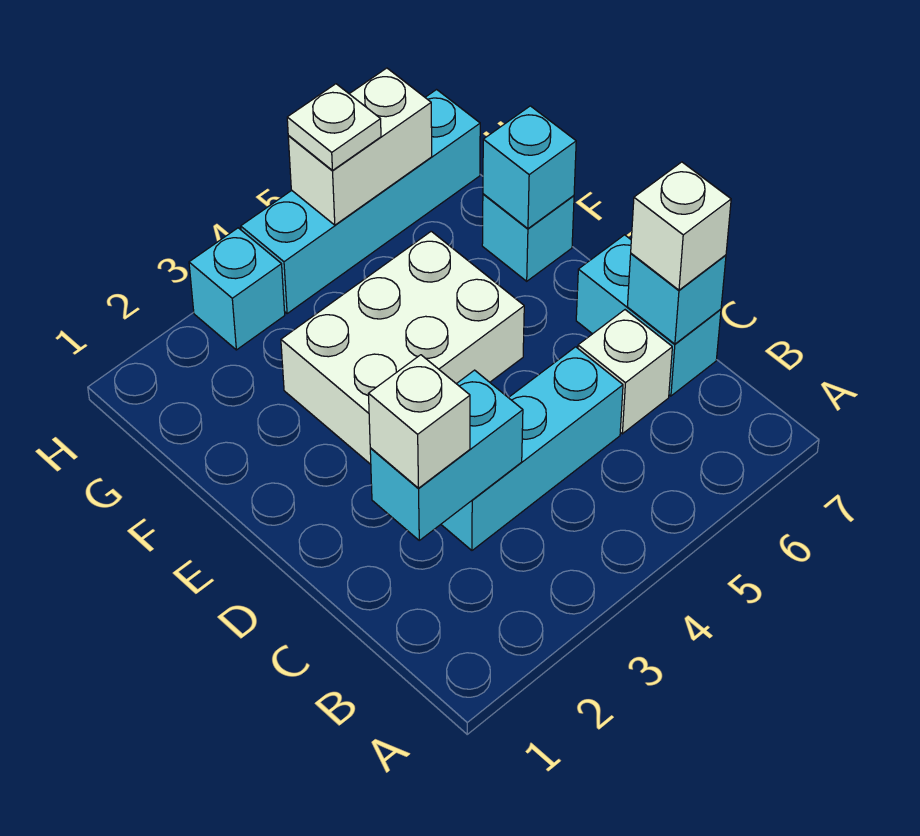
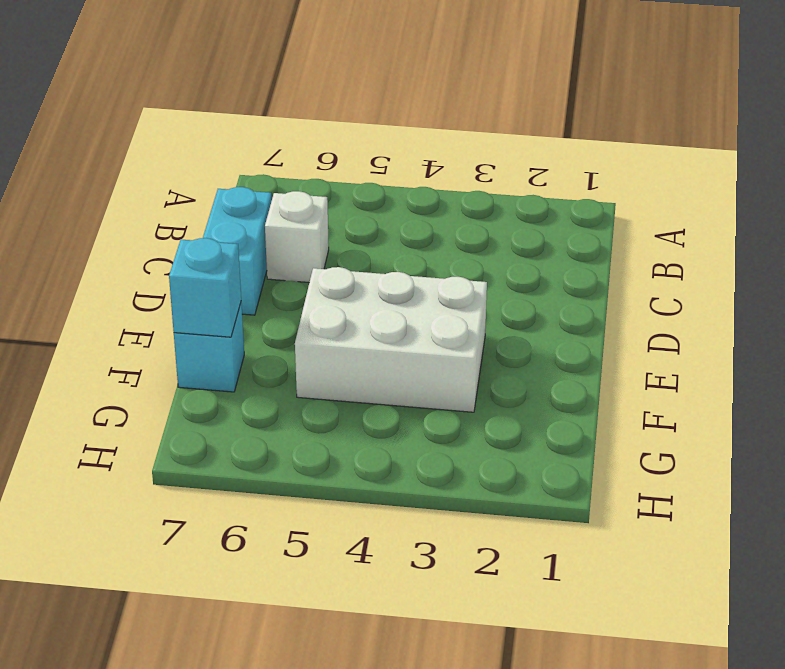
none -> cyan 1x3 brick [441,347,623,550]
none -> cyan 1x1 brick [189,228,285,350]
none -> cyan 1x4 brick [241,90,480,314]

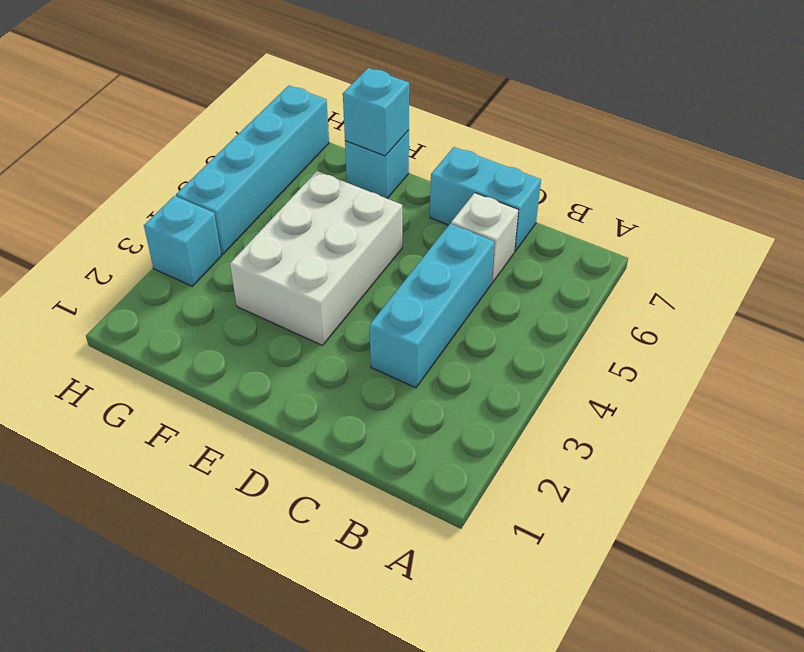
none -> cyan 1x2 brick [370,370,523,540]
none -> cyan 1x1 brick [627,254,726,344]
none -> white 1x2 brick [288,68,432,225]

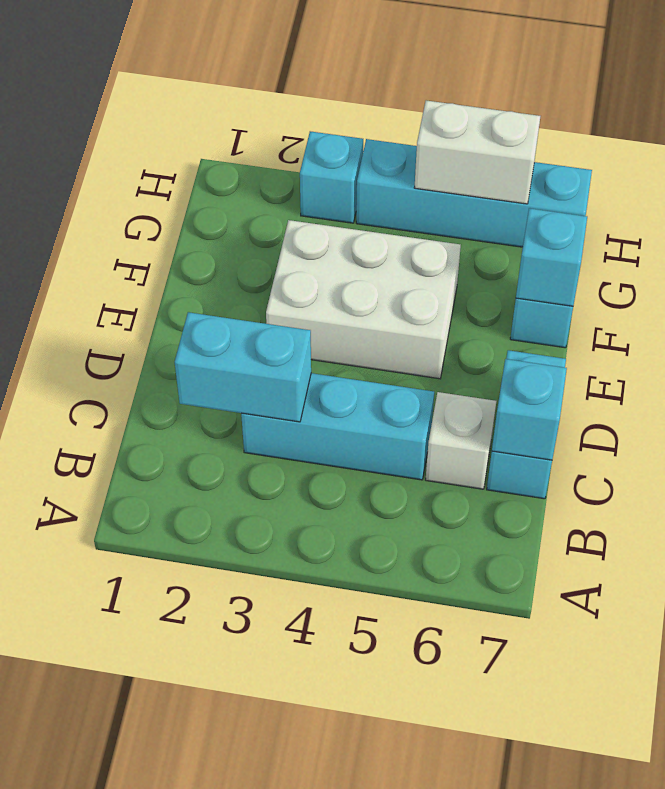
none -> white 1x1 brick [369,355,470,488]
none -> white 1x1 brick [631,162,731,290]
none -> white 1x1 plate [287,84,381,170]

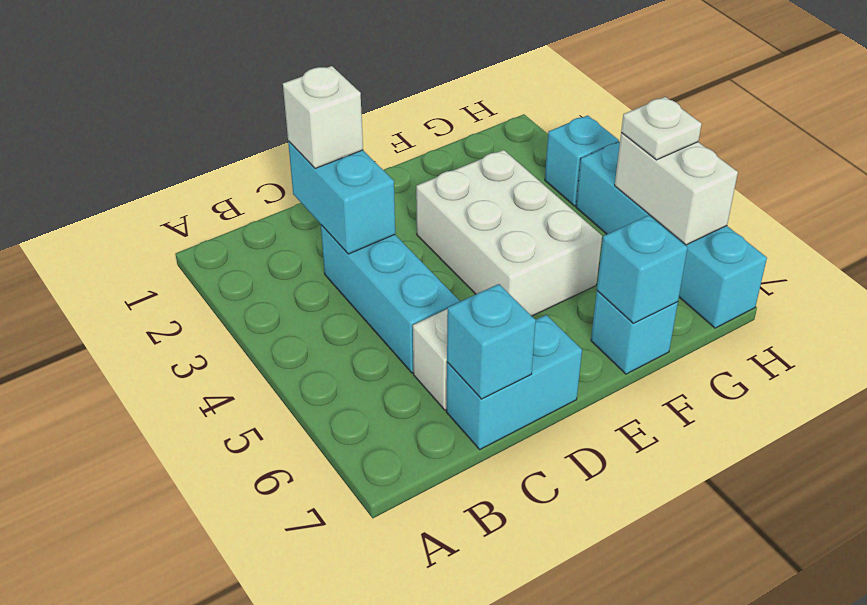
none -> white 1x1 brick [631,162,731,290]

